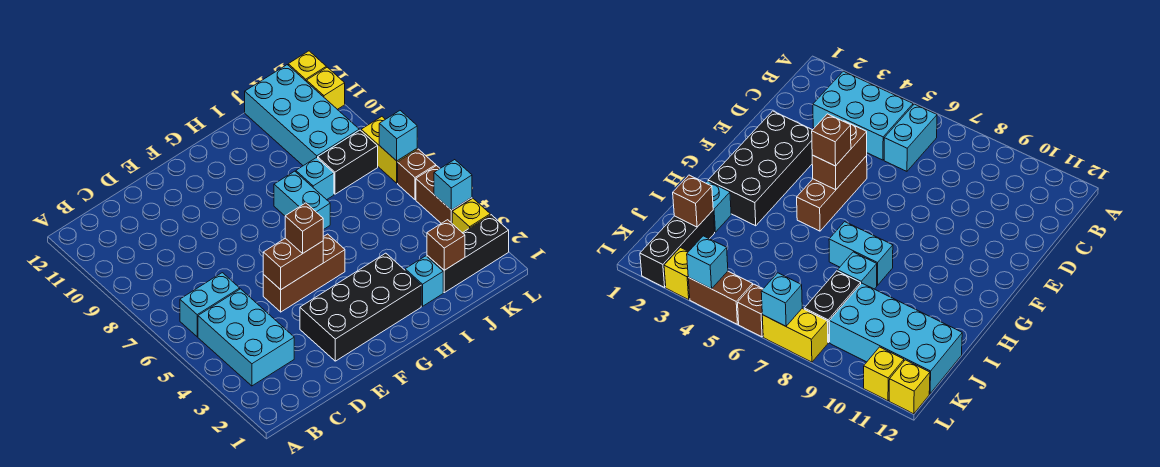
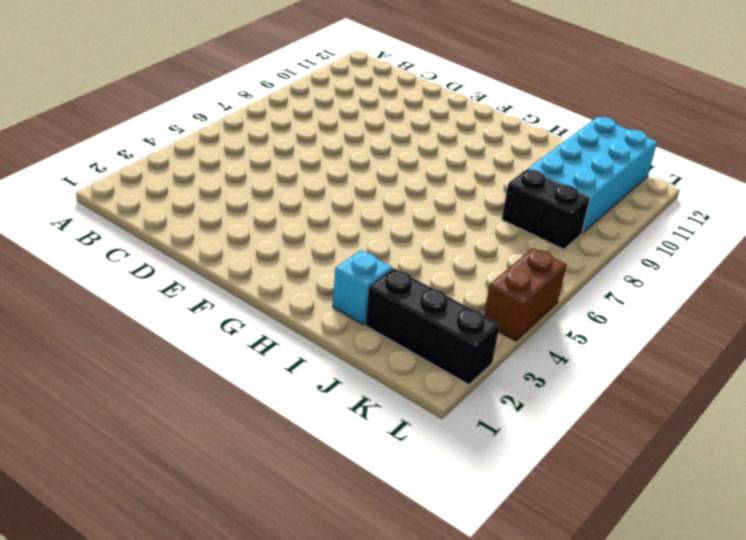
none -> cyan 2x3 brick [198,289,294,386]
none -> cyan 1x2 brick [180,273,240,337]
none -> black 2x4 brick [300,253,421,361]

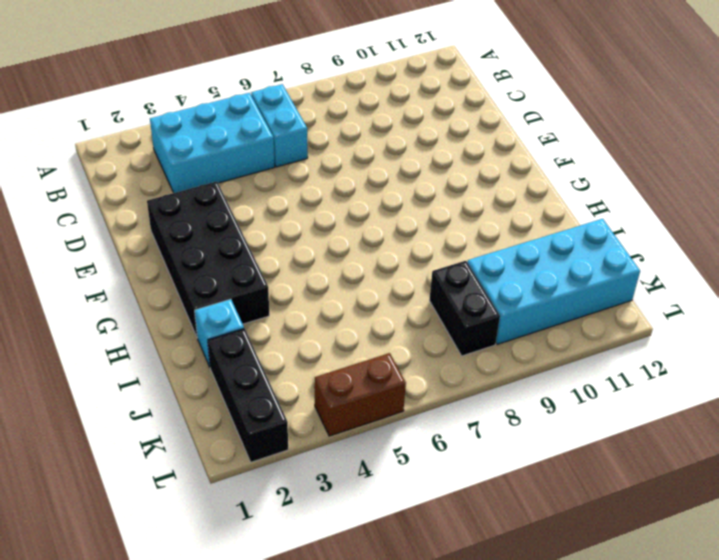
none -> brown 1x3 brick [263,234,345,312]
none -> cyan 1x2 brick [274,171,330,230]
none -> cyan 1x1 brick [296,157,334,200]

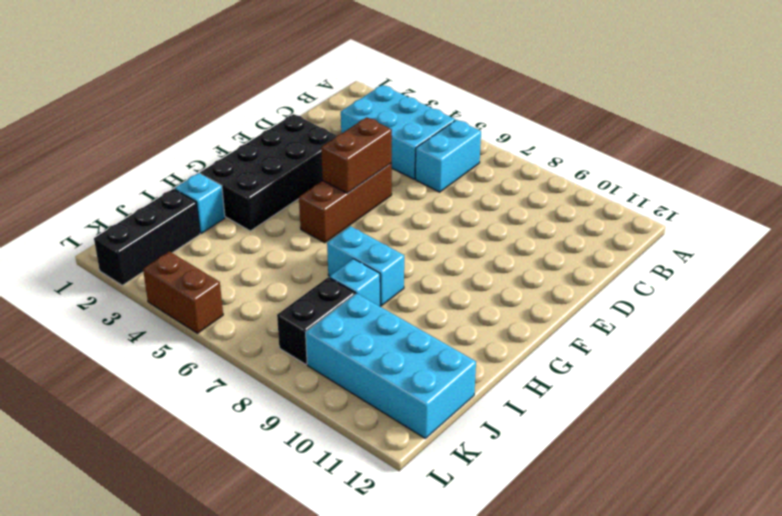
none -> yellow 1x1 brick [452,199,490,233]
none -> brown 1x1 brick [398,149,436,200]
none -> yellow 1x2 brick [361,117,417,183]

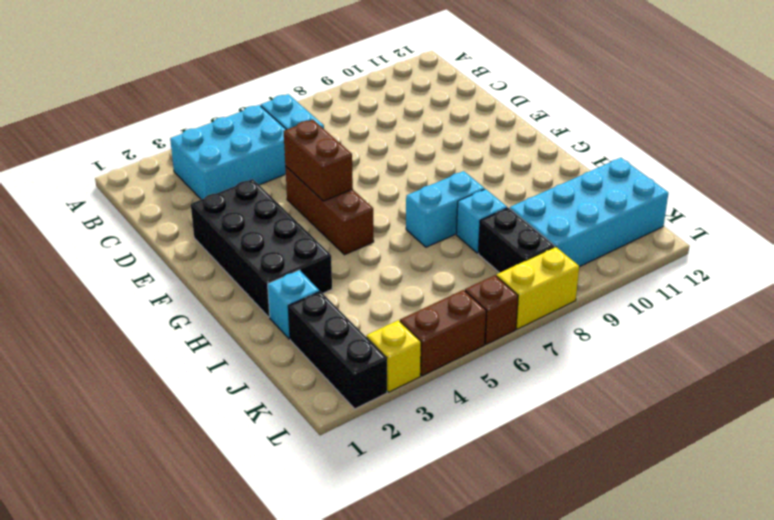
none -> yellow 1x1 brick [307,67,345,109]
none -> yellow 1x1 brick [288,51,326,82]
none -> brown 1x1 brick [427,220,465,270]

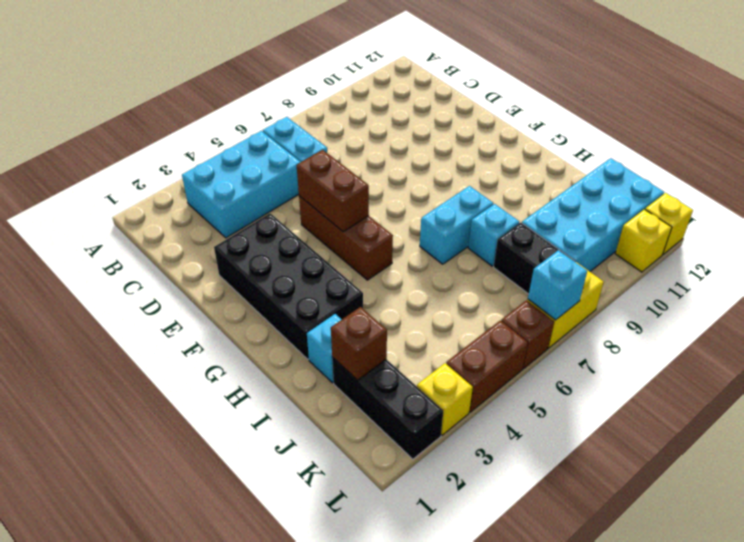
none -> cyan 1x1 brick [434,160,472,210]
none -> brown 1x1 brick [285,203,323,253]

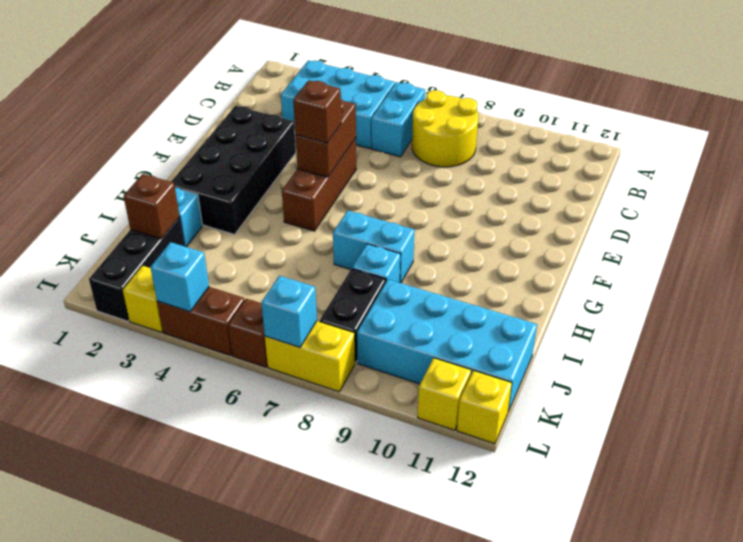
yellow 2x2 round brick [412,90,478,167] -> none

